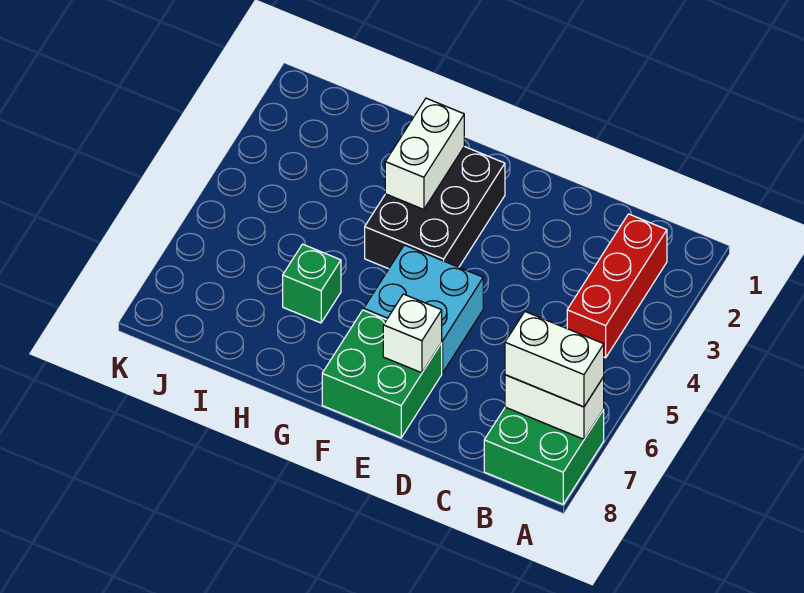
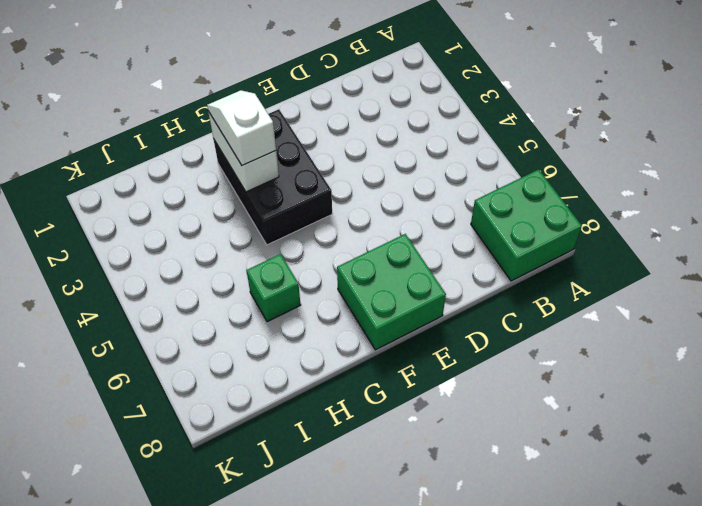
white 1x2 slope [207,90,276,166] -> none
none -> red 1x3 brick [567,214,667,358]
none -> cyan 2x2 brick [364,245,483,373]

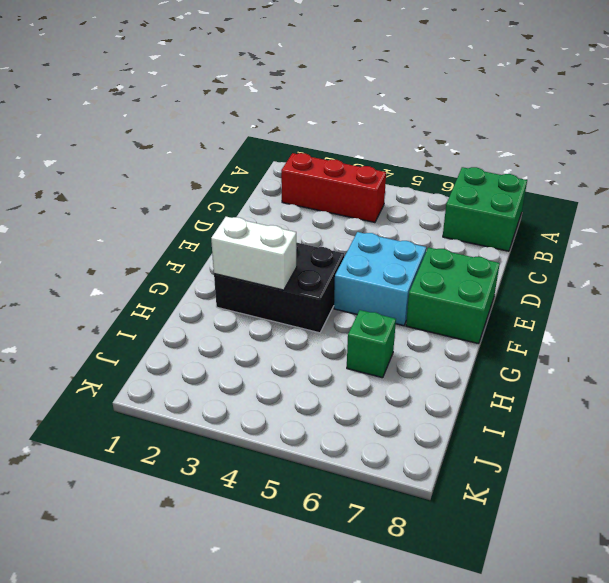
none -> white 1x2 brick [505,375,604,439]
none -> white 1x1 brick [383,294,442,373]

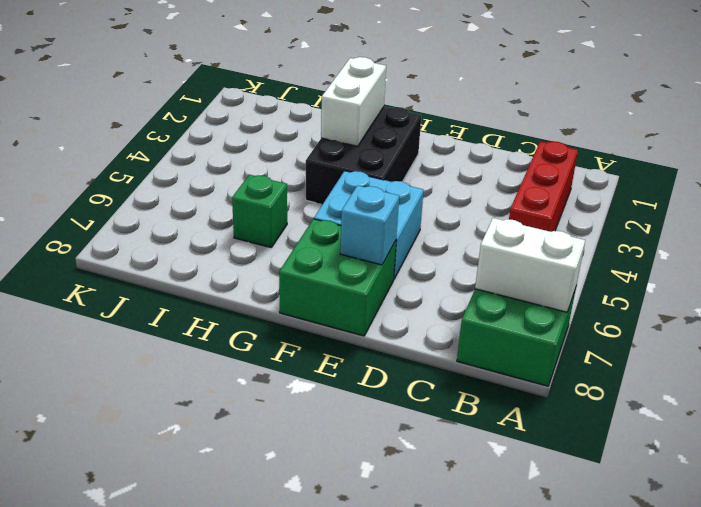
cyan 1x1 brick [340,185,399,265] -> white 1x1 brick [383,294,442,373]
none -> white 1x2 brick [505,312,604,407]

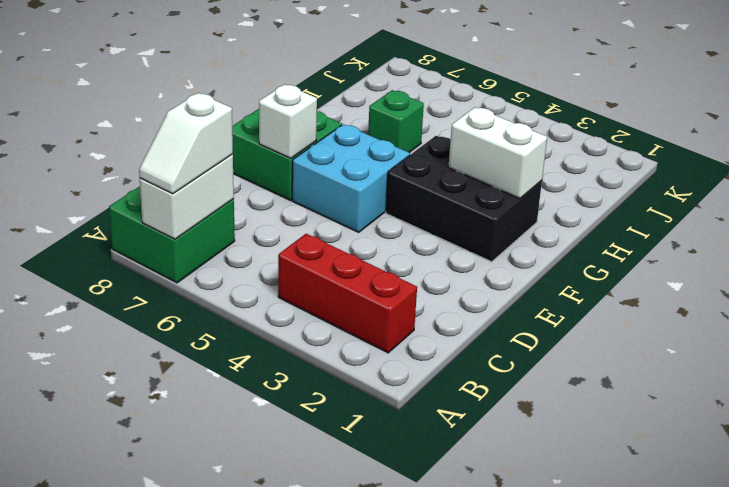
white 1x2 slope [139,93,233,194] -> white 1x2 brick [505,312,604,407]

